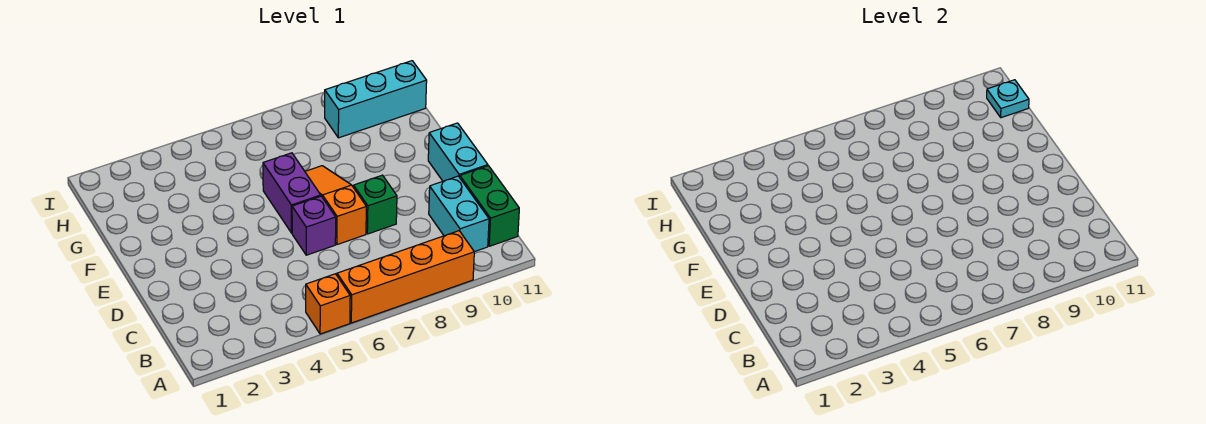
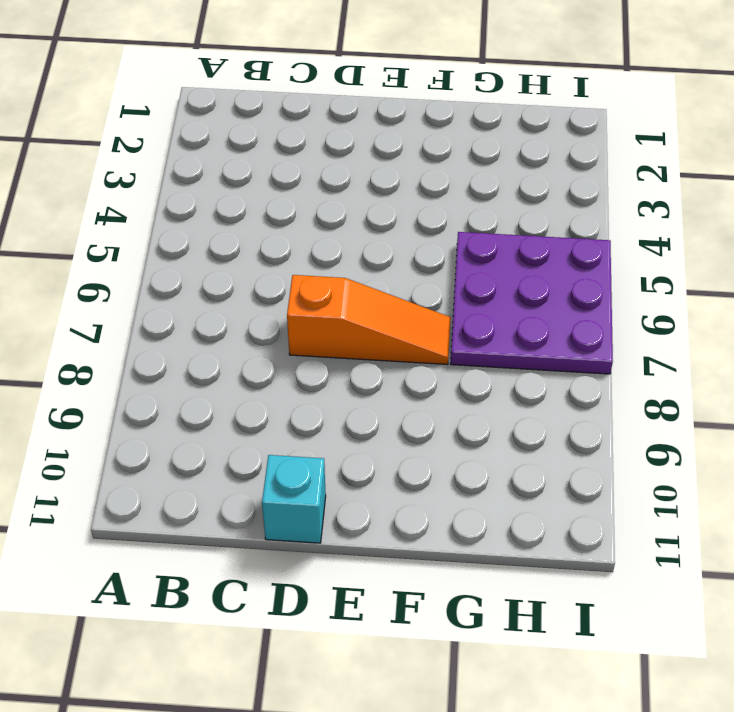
cyan 1x1 brick [262,455,326,543] -> cyan 1x2 brick [428,123,488,181]
purple 3x3 plate [451,232,613,374] -> none
none -> orange 1x1 brick [306,274,350,334]
none -> orange 1x4 brick [337,231,474,323]

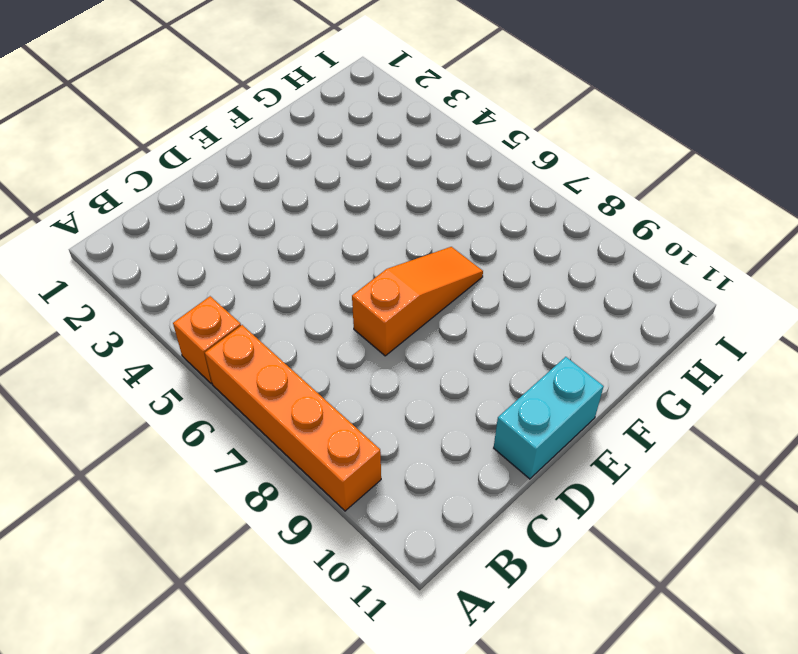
none -> cyan 1x2 brick [429,176,489,252]
none -> green 1x2 brick [460,166,519,246]

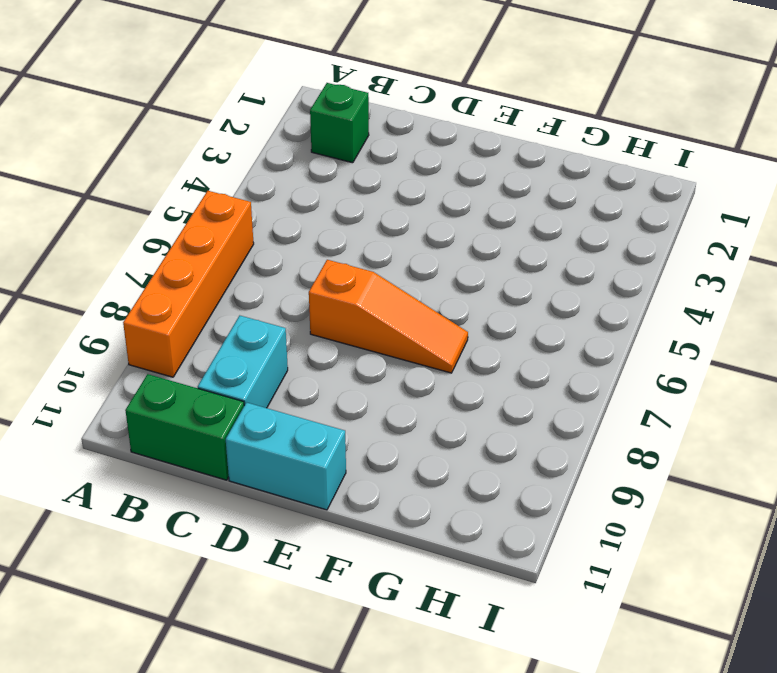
green 1x1 brick [310,83,369,163] -> green 1x1 brick moved to [353,175,397,234]
cyan 1x2 brick [198,316,288,408] -> cyan 1x2 brick turned to [429,176,489,252]
none -> orange 1x1 brick [306,274,350,334]
none -> purple 1x1 brick [292,196,336,255]

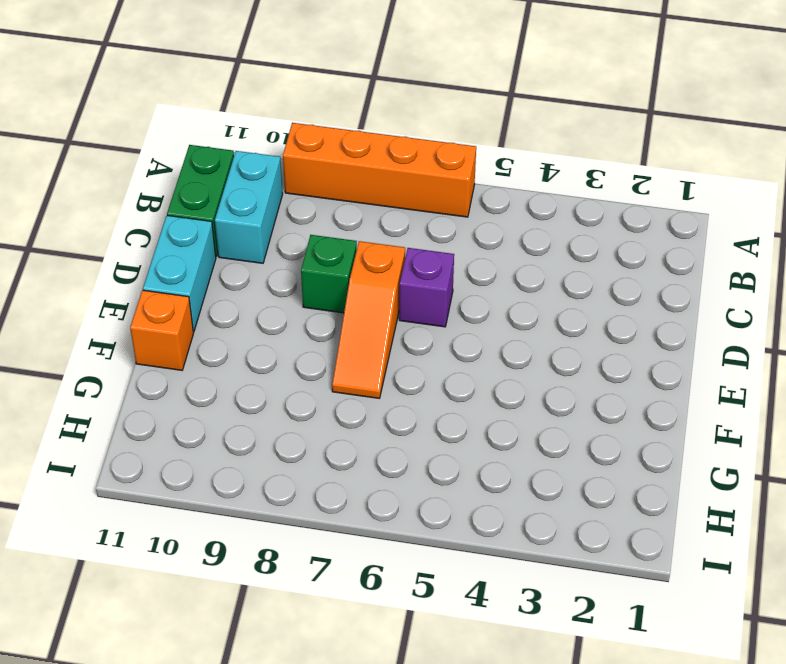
orange 1x1 brick [130,290,194,370] -> orange 1x1 brick moved to [306,274,350,334]
none -> purple 1x2 brick [263,153,321,233]
none -> cyan 1x3 brick [325,61,427,138]

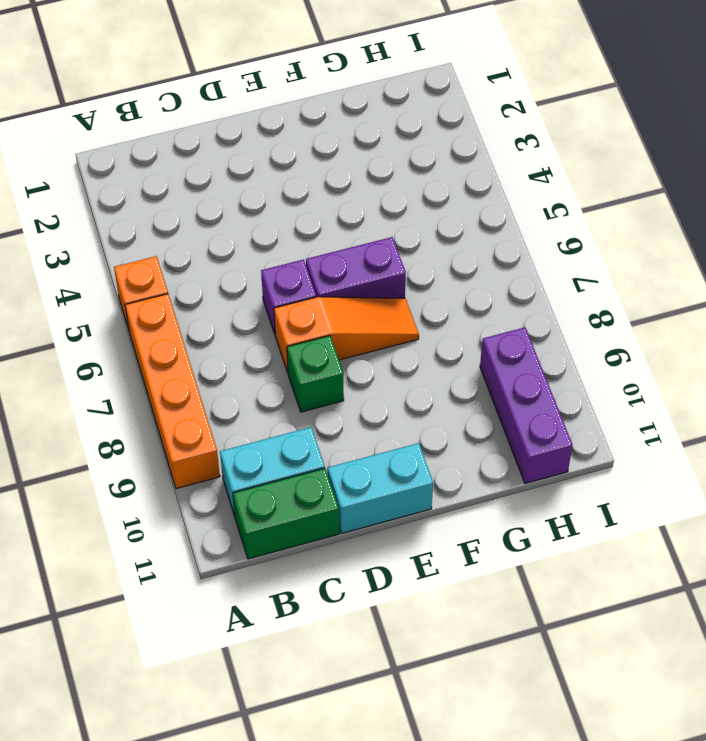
purple 1x3 brick [480,327,573,483] -> cyan 1x3 brick [325,61,427,138]
none -> cyan 1x1 plate [987,80,1029,118]

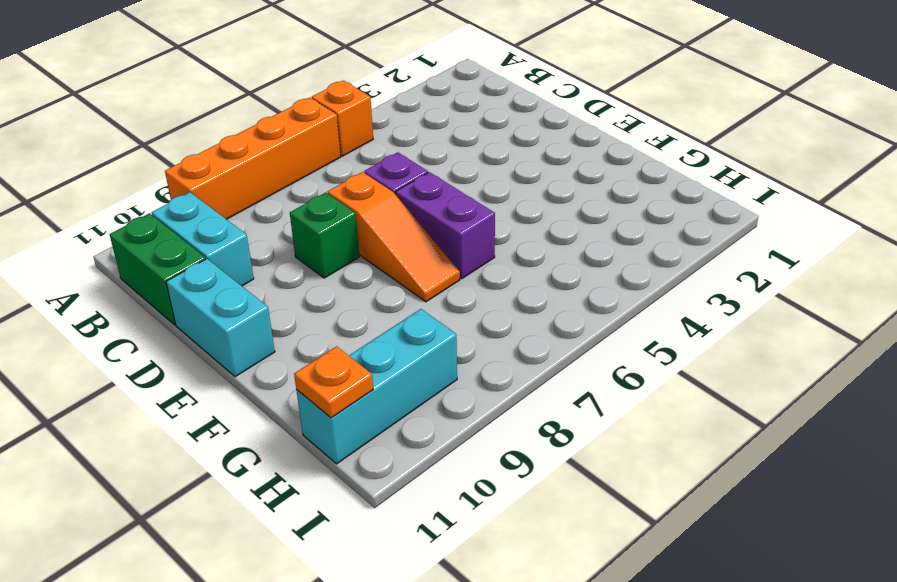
orange 1x1 plate [294,346,373,418] -> cyan 1x1 plate [987,80,1029,118]

